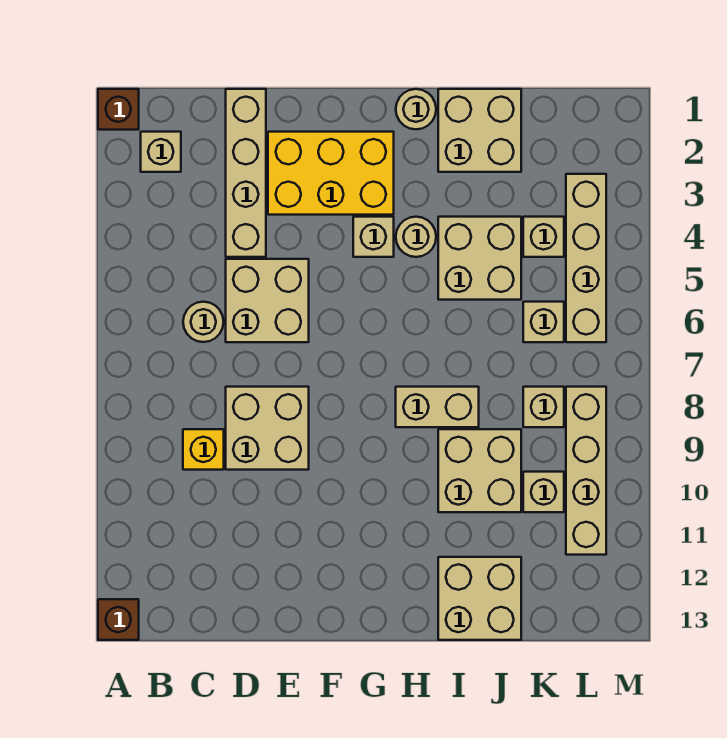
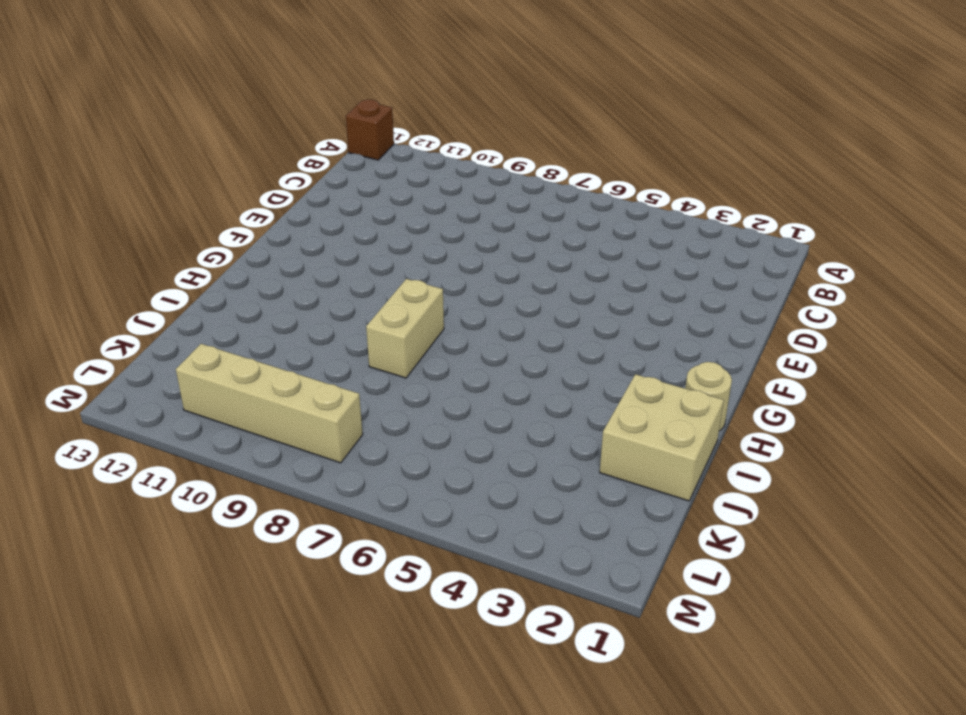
none -> brown 1x1 brick [98,89,139,130]
none -> tan 1x1 brick [141,132,181,172]
none -> tan 1x1 round brick [183,302,224,342]

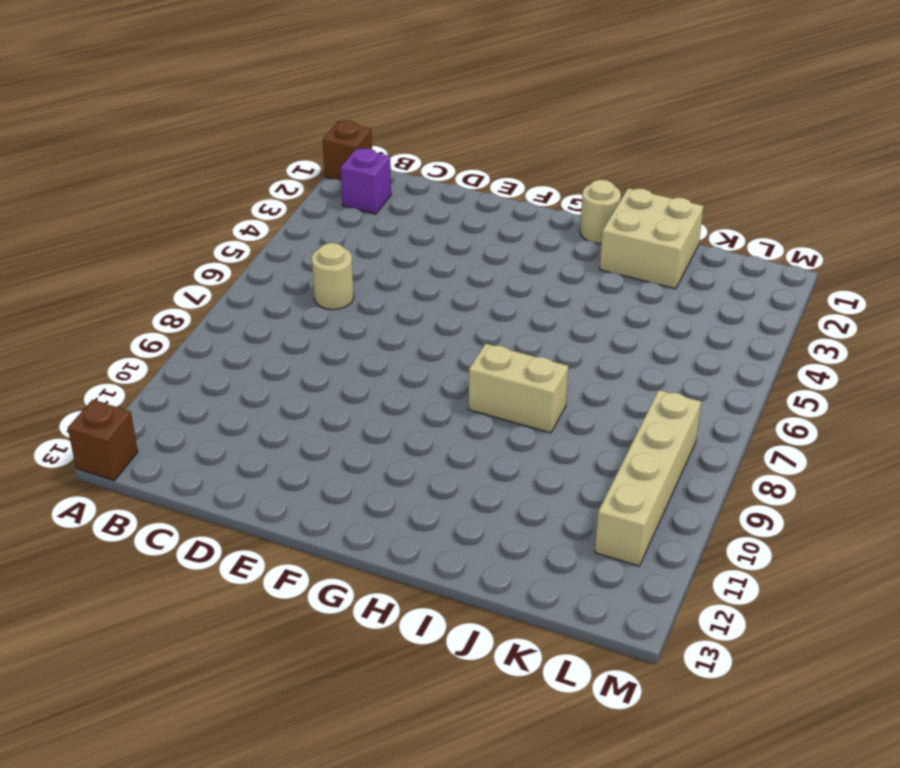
purple 1x1 brick [340,148,391,214] -> tan 1x1 brick [141,132,181,172]
none -> yellow 1x1 brick [183,429,224,470]
none -> tan 1x4 brick [226,89,266,257]
none -> tan 2x2 brick [226,259,309,342]

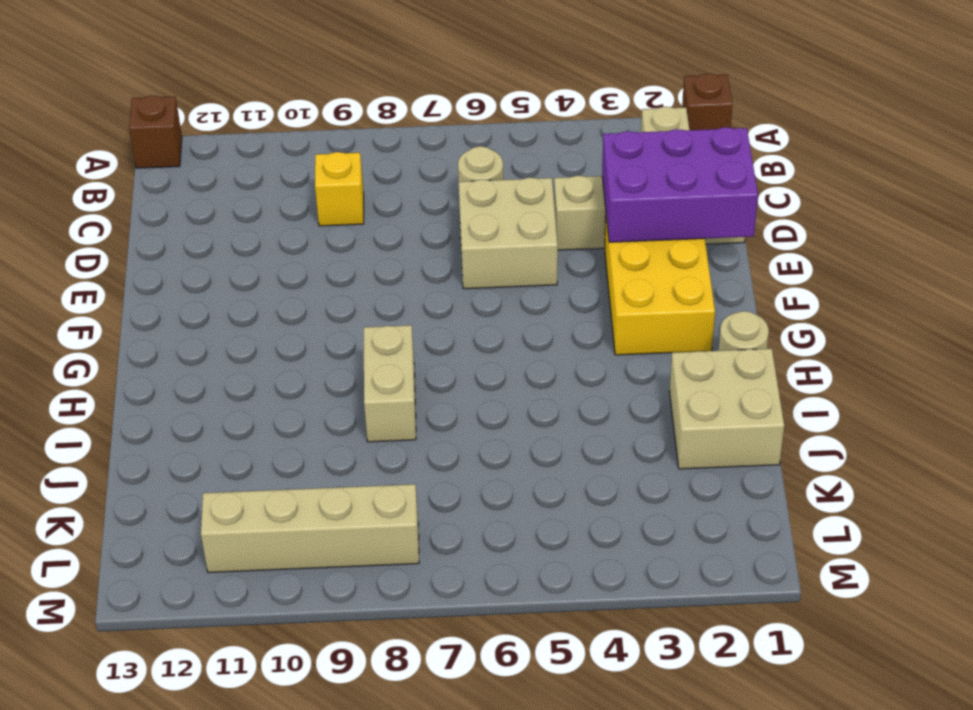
purple 2x3 brick [602,127,758,242] -> none
none -> tan 2x2 brick [226,387,309,470]
none -> tan 1x1 brick [353,217,394,257]
none -> tan 1x1 round brick [396,217,436,257]

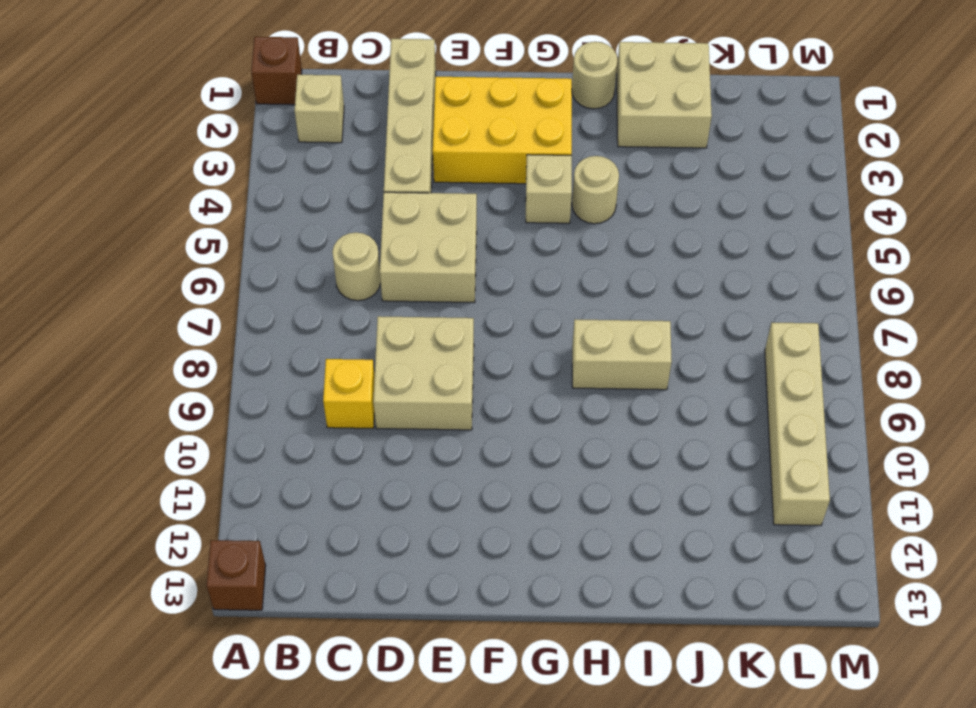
none -> tan 2x2 brick [438,217,521,300]
none -> tan 2x2 brick [438,429,521,512]
none -> tan 2x2 brick [438,557,521,640]

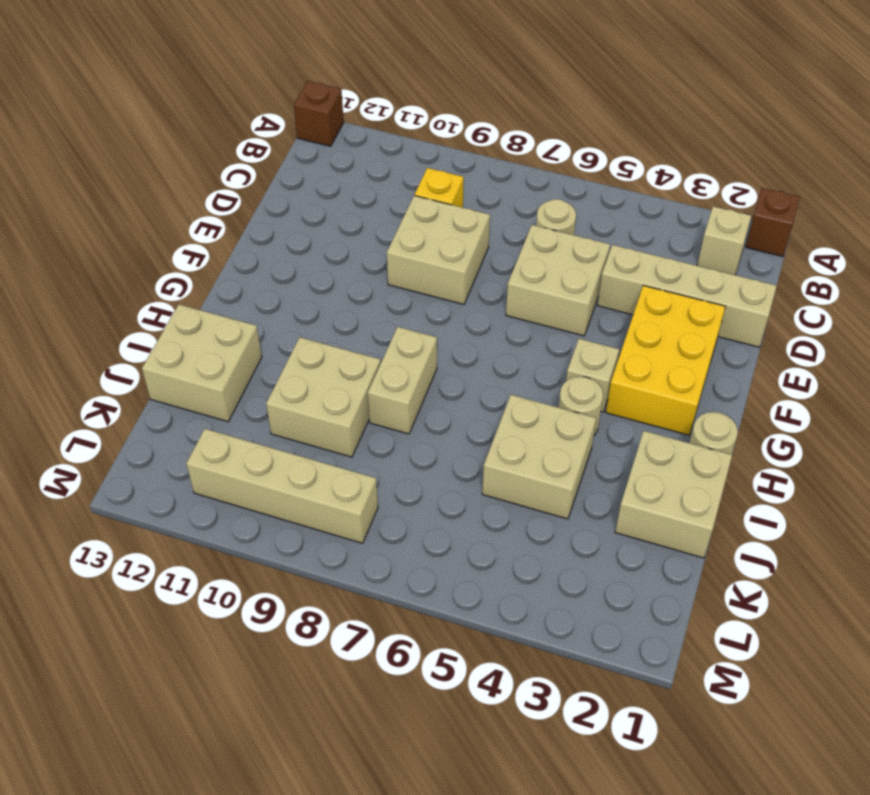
none -> tan 1x1 brick [523,217,564,257]
none -> tan 1x1 brick [523,302,564,342]
none -> tan 1x1 brick [523,387,564,427]

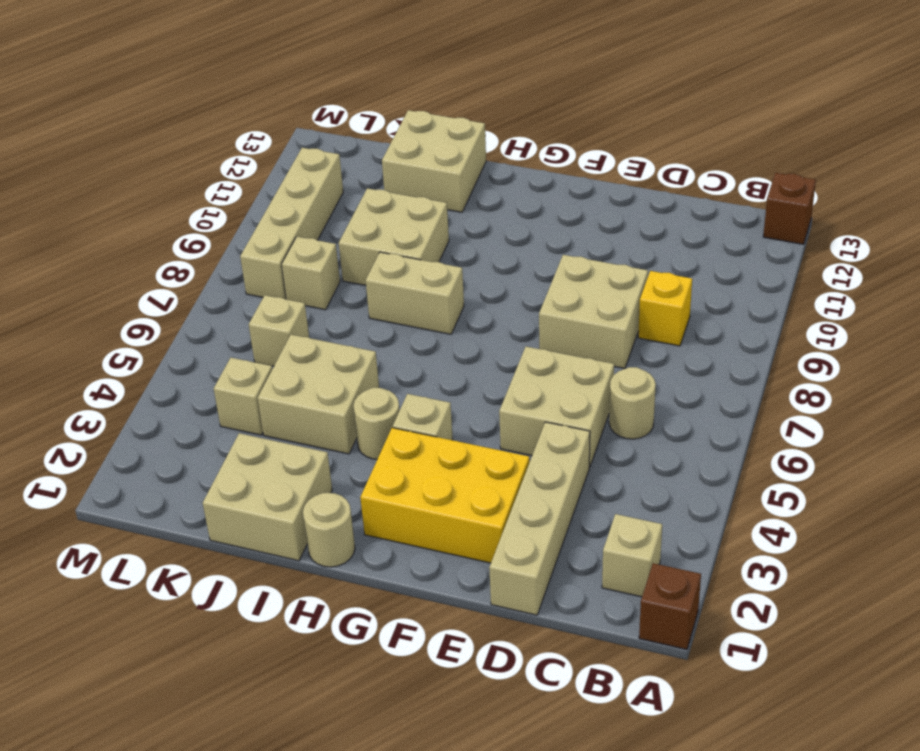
none -> tan 1x1 brick [523,472,564,512]
none -> tan 1x4 brick [566,174,606,342]

